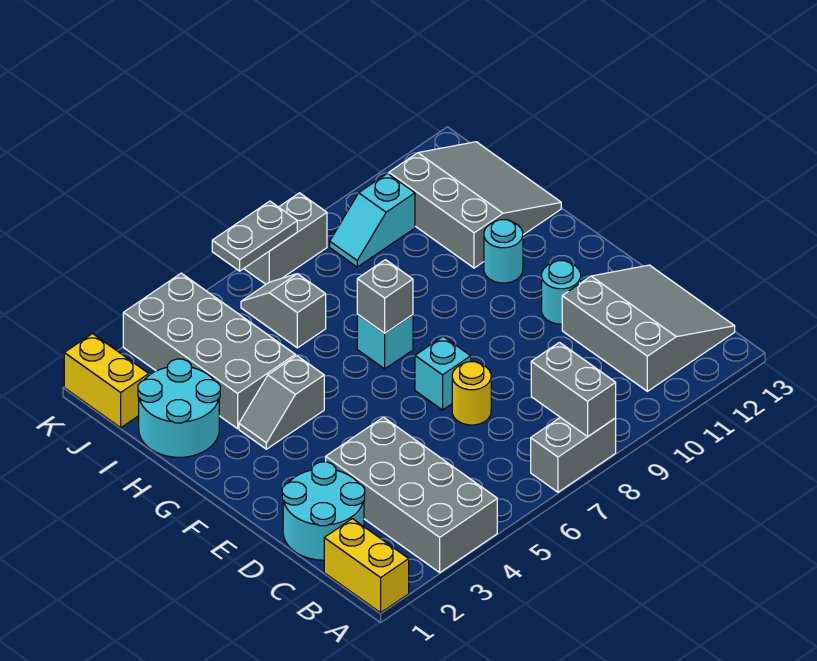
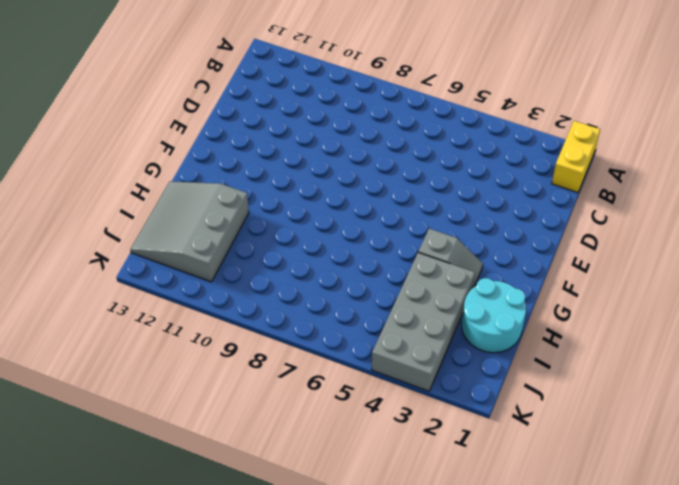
none -> grey 2x4 brick [326,417,497,572]
none -> grey 1x2 brick [531,417,616,492]
none -> grey 3x3 slope [562,265,735,391]

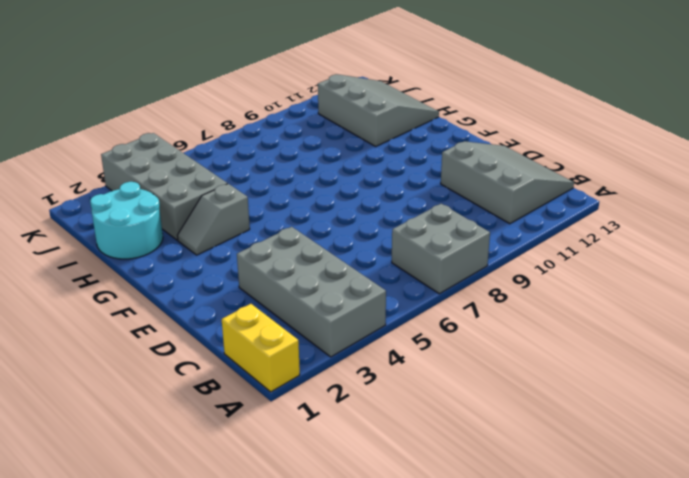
grey 2x2 brick [392,204,490,294] -> grey 1x2 brick [531,417,616,492]
none -> cyan 2x2 round brick [282,462,365,560]
none -> yellow 1x1 round brick [452,362,491,425]
none -> cyan 1x1 brick [415,337,471,410]

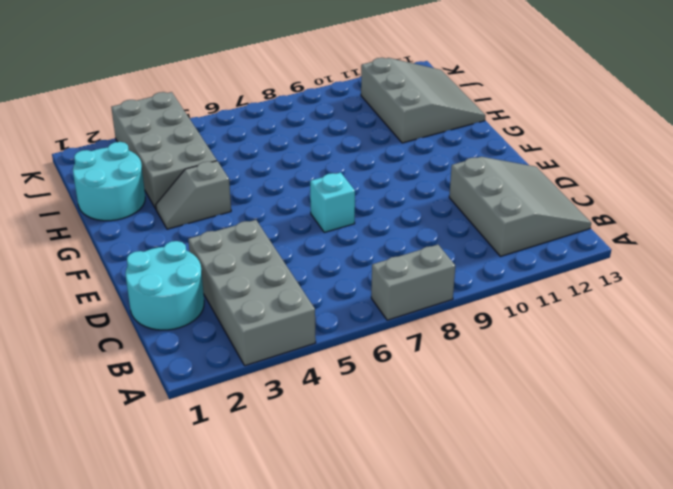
none -> yellow 1x2 brick [324,519,409,613]
none -> yellow 1x1 round brick [452,362,491,425]
none -> cyan 1x1 round brick [542,261,581,324]

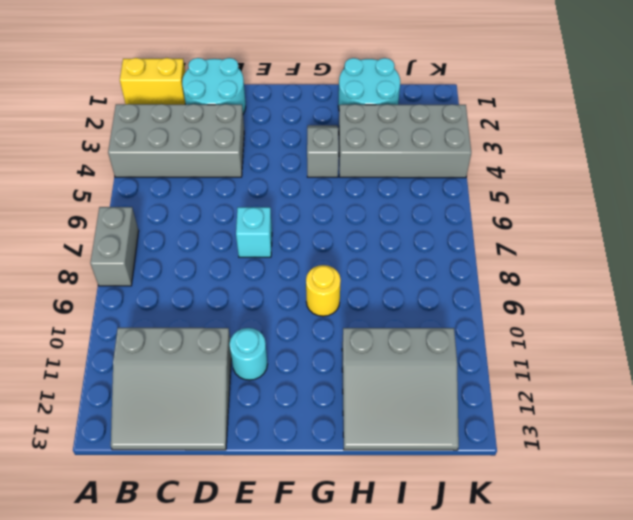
yellow 1x1 round brick [306,265,341,316] -> yellow 1x1 round brick moved to [452,362,491,425]
none -> cyan 1x1 brick [357,314,413,369]
none -> cyan 1x1 round brick [484,220,523,283]
none -> grey 1x2 slope [241,274,326,348]

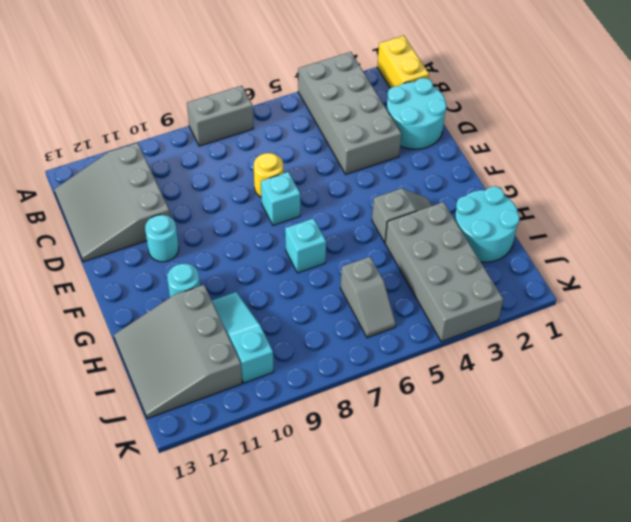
cyan 1x3 slope [212,292,274,383] -> cyan 1x2 slope [330,173,415,267]
none -> yellow 1x2 brick [64,334,149,428]
none -> grey 1x2 brick [244,193,327,284]
none -> grey 1x2 brick [531,342,616,436]

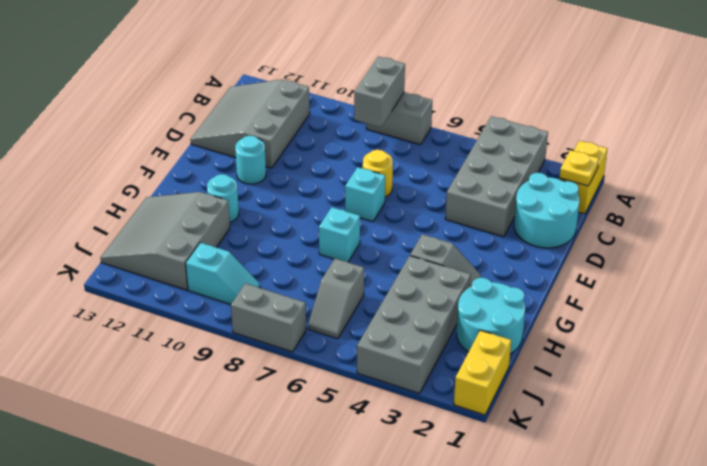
yellow 1x1 plate [560,150,599,186] -> none
none -> grey 1x1 brick [357,260,413,333]
none -> grey 1x2 plate [212,201,297,271]

